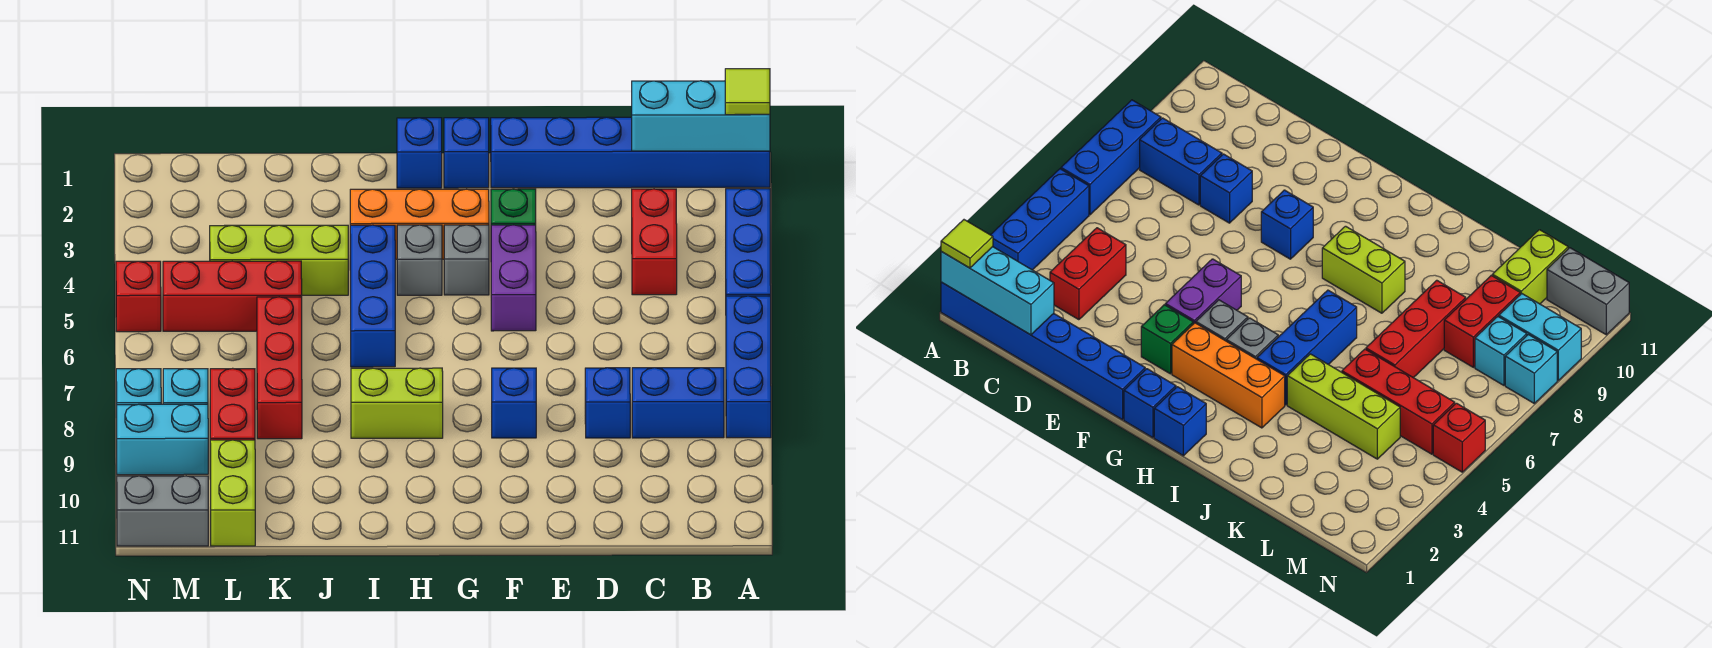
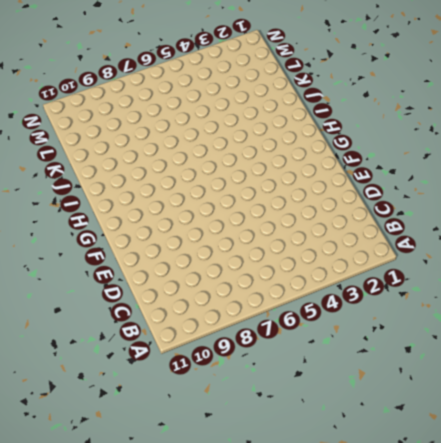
none -> blue 1x6 brick [491,117,770,188]
none -> blue 1x3 brick [726,189,771,296]
none -> blue 1x3 brick [726,296,771,438]

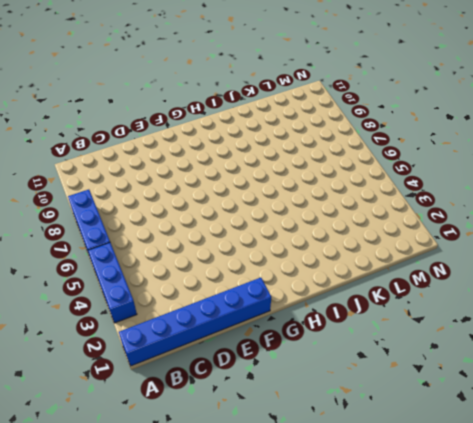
none -> blue 1x2 brick [632,368,724,438]
none -> red 1x2 brick [632,189,677,295]
none -> blue 1x1 brick [585,368,630,438]

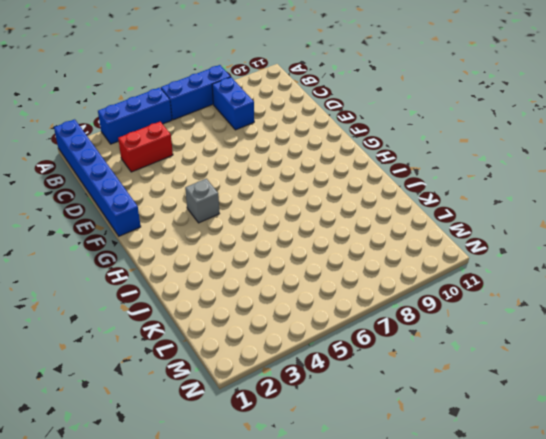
none -> blue 1x1 brick [585,368,630,438]
none -> green 1x1 brick [491,189,536,225]
none -> purple 1x2 brick [491,225,536,331]

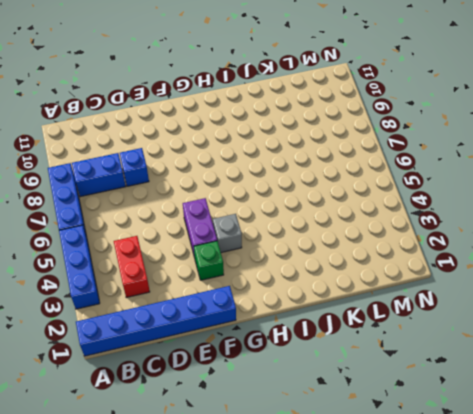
none -> blue 1x1 brick [492,368,536,438]
none -> blue 1x1 brick [444,118,489,188]
none -> orange 1x3 brick [350,189,489,259]

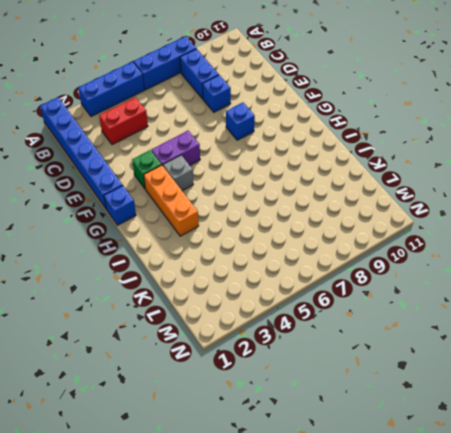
none -> blue 1x1 brick [397,118,442,188]
none -> grey 1x1 brick [397,225,442,295]
none -> lime 1x2 brick [351,368,443,438]

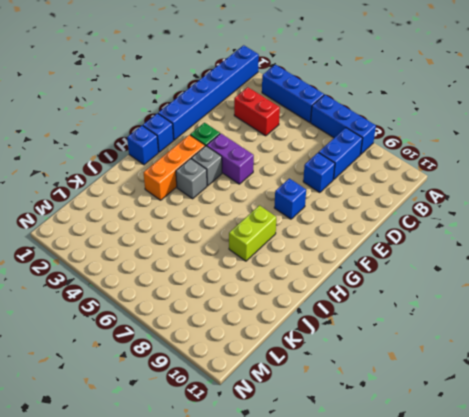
none -> blue 1x3 brick [350,225,395,367]
none -> lime 1x3 brick [210,225,348,295]
none -> red 1x3 brick [163,261,302,331]

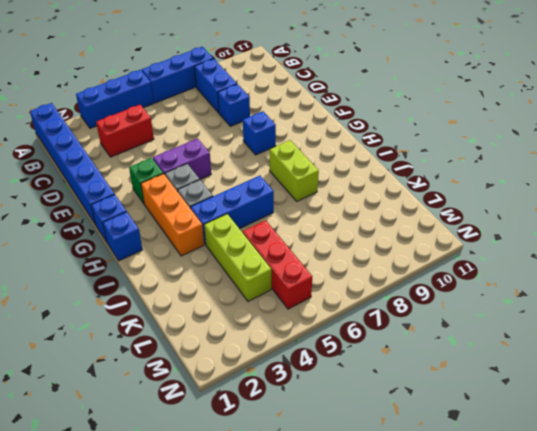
none -> red 1x3 brick [257,297,302,439]
none -> red 1x2 brick [210,368,255,440]
none -> lime 1x2 brick [210,440,255,546]

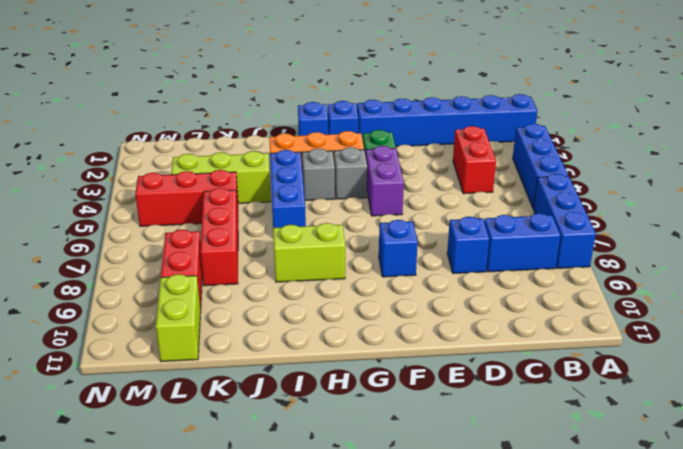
none -> cyan 1x1 brick [163,369,208,404]
none -> cyan 1x2 brick [117,404,208,475]
none -> grey 1x2 brick [117,476,208,546]

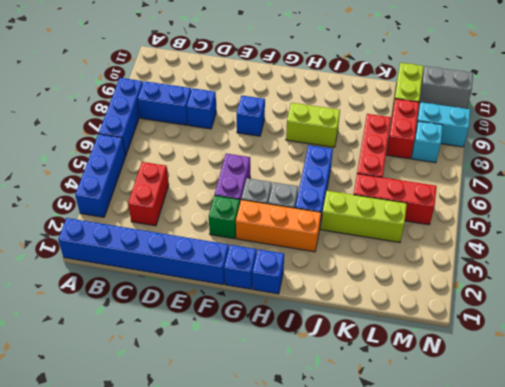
none -> red 1x1 brick [116,261,161,332]
none -> cyan 1x1 brick [116,369,161,418]
none -> cyan 1x3 brick [632,81,770,151]

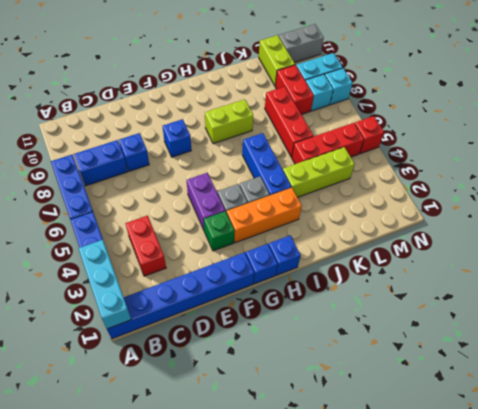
cyan 1x3 brick [79,240,131,329] -> cyan 1x3 brick turned to [632,81,770,151]
none -> lime 1x1 tile [725,69,770,115]

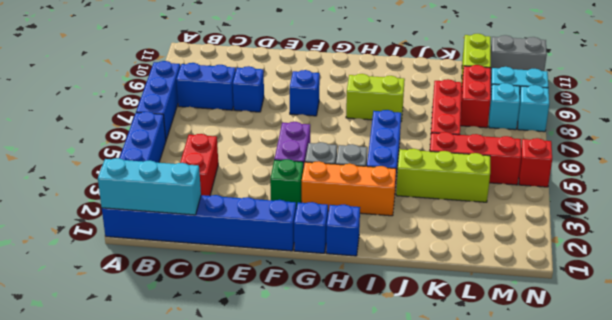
none -> lime 1x1 tile [725,69,770,115]

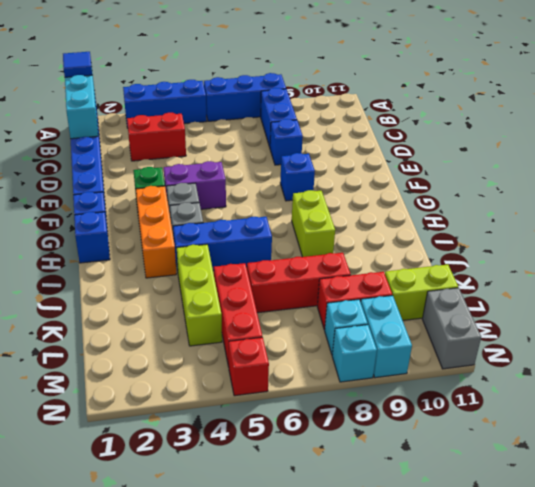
blue 1x1 tile [63,52,92,77] -> lime 1x1 tile [725,69,770,115]

